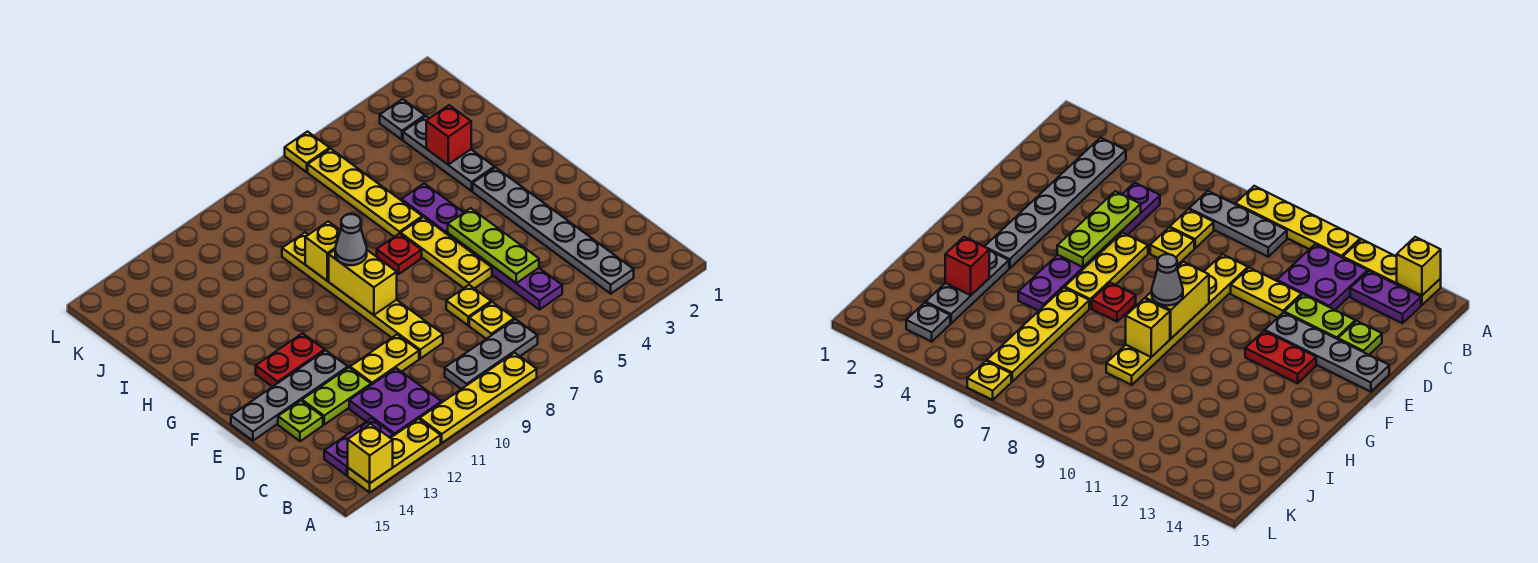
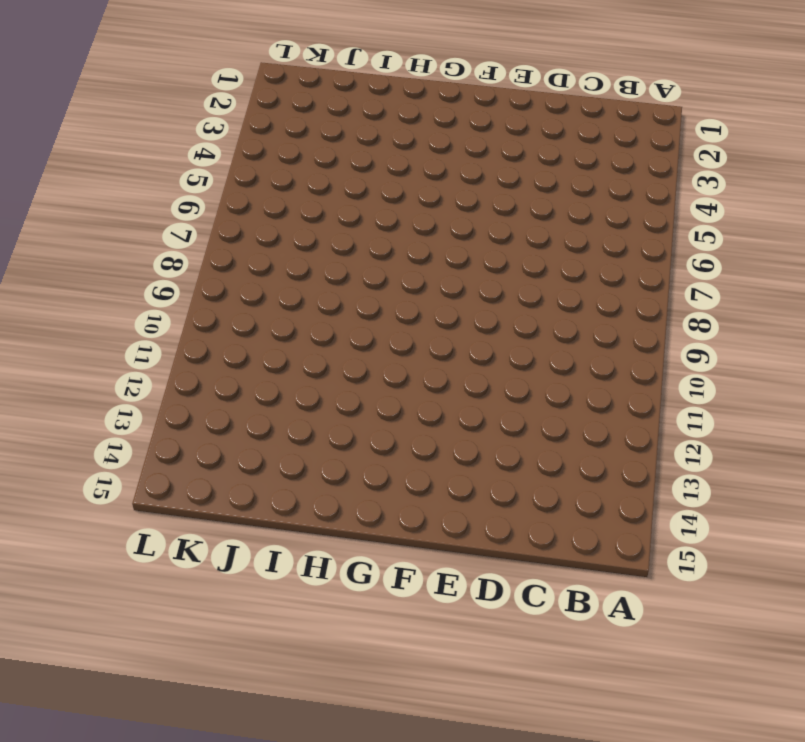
none -> yellow 1x4 plate [420,353,537,443]
none -> yellow 1x3 plate [348,419,441,492]
none -> grey 1x6 plate [473,168,634,294]

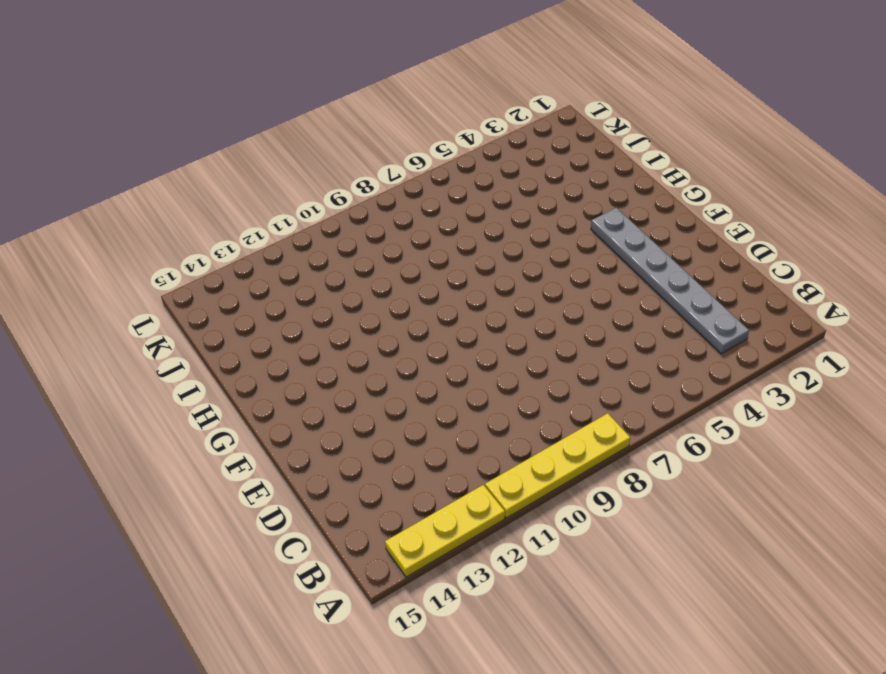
none -> grey 1x3 plate [445,319,538,389]
none -> purple 2x2 plate [349,368,441,436]
none -> purple 1x2 plate [324,418,393,475]

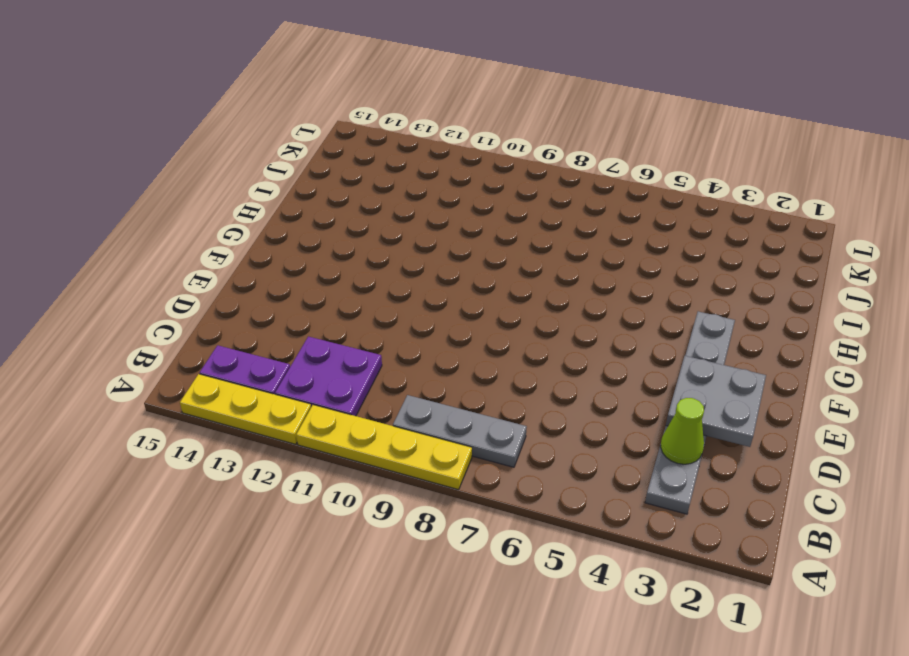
lime 1x1 cone [661,398,704,464] -> none
grey 2x2 plate [666,356,766,447] -> none
none -> purple 1x6 plate [401,183,562,310]
none -> yellow 1x1 plate [469,302,514,339]
none -> yellow 1x1 plate [446,285,491,325]

